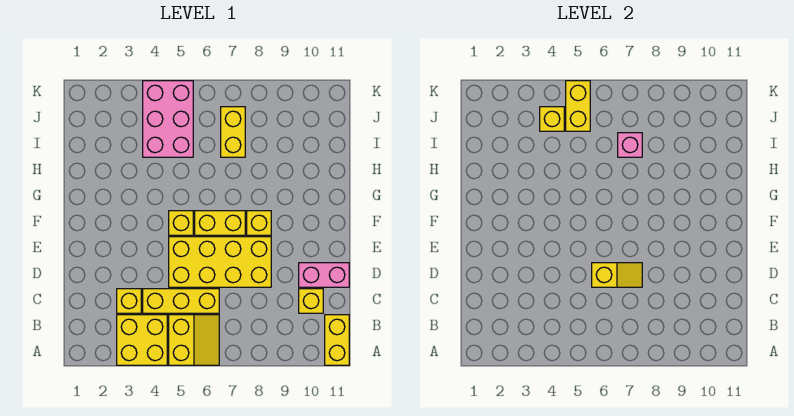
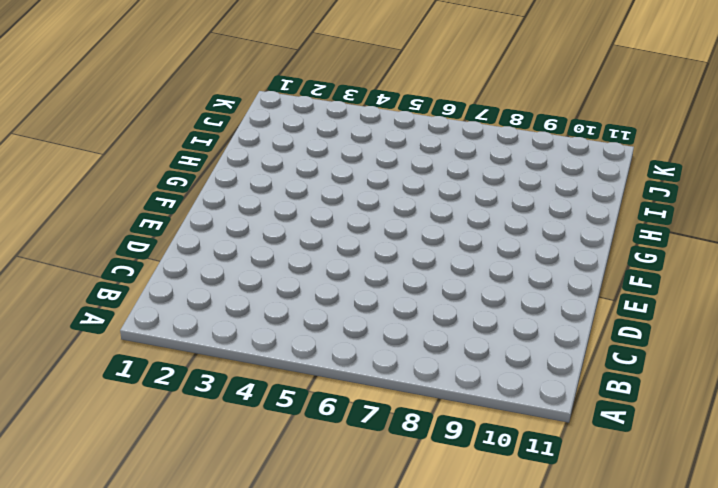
none -> yellow 2x2 brick [117,315,167,365]
none -> yellow 2x2 slope [169,315,219,365]
none -> yellow 1x2 brick [325,315,349,365]

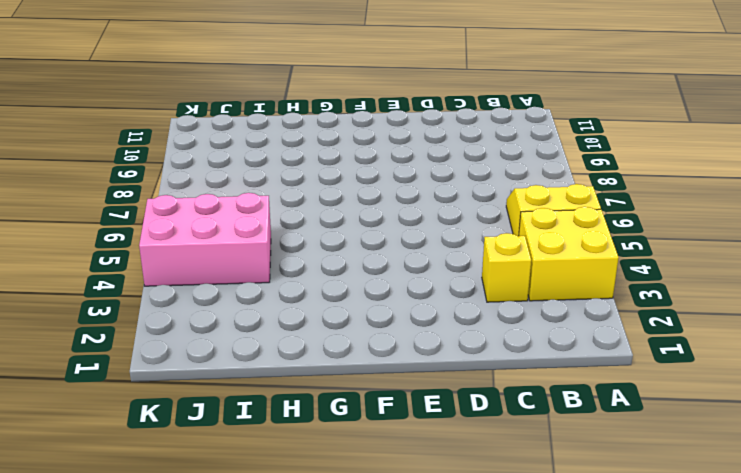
none -> yellow 1x2 brick [325,315,349,365]
none -> yellow 1x3 brick [143,289,219,313]
none -> yellow 1x1 brick [299,289,323,313]

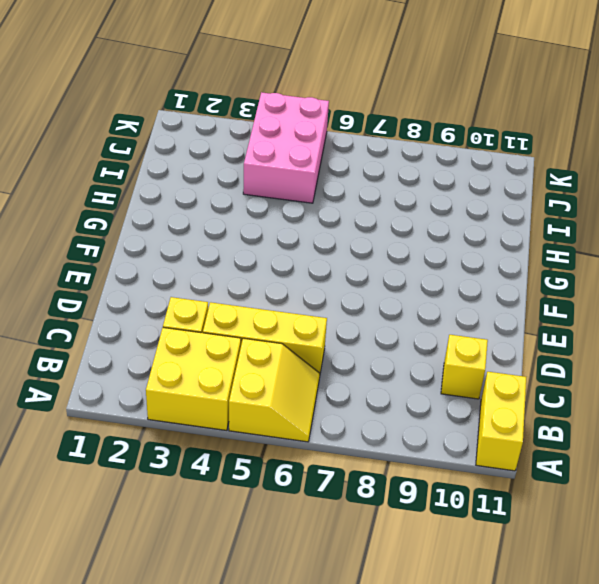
none -> yellow 2x4 brick [169,237,271,287]
none -> pink 1x2 brick [299,263,349,287]
none -> yellow 1x1 brick [169,211,193,235]

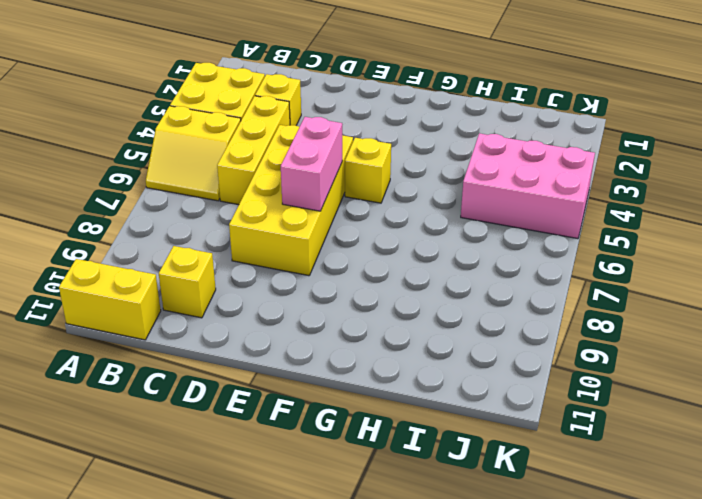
pink 1x2 brick [281,117,342,211] -> pink 1x2 brick moved to [299,263,349,287]
none -> yellow 1x2 brick [195,211,245,235]
none -> yellow 1x1 brick [247,211,271,235]
none -> yellow 1x2 brick [221,107,245,157]

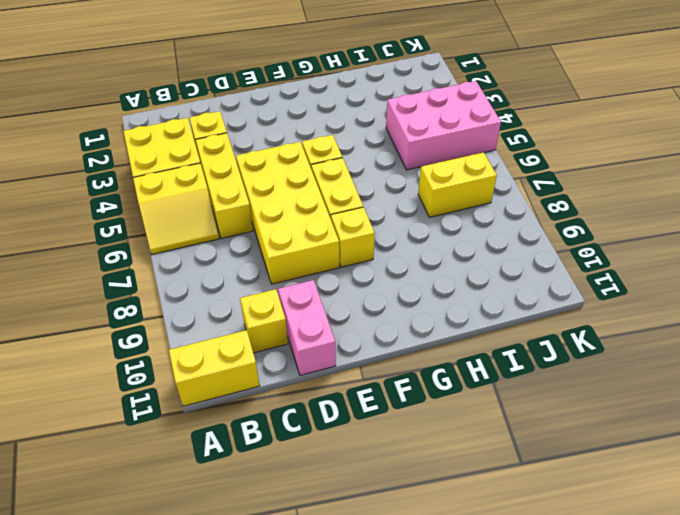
none -> yellow 1x2 slope [592,263,642,287]
none -> pink 1x1 brick [618,133,642,157]
none -> yellow 1x1 brick [540,107,564,131]

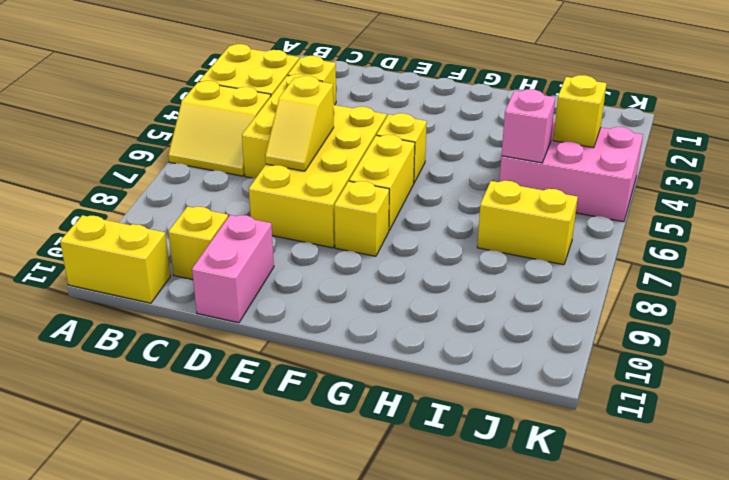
pink 1x1 brick [501,89,555,163] -> pink 1x1 brick moved to [618,133,642,157]
none -> yellow 1x2 brick [566,81,590,131]

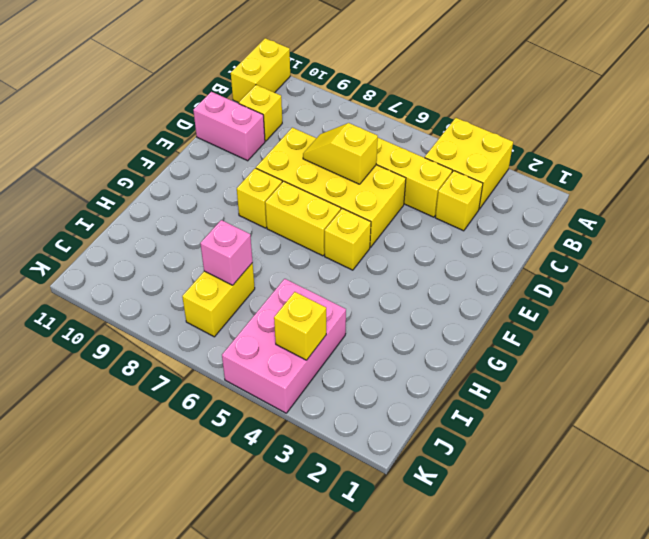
none -> yellow 2x2 slope [169,315,219,365]
none -> yellow 1x2 brick [566,81,590,131]

